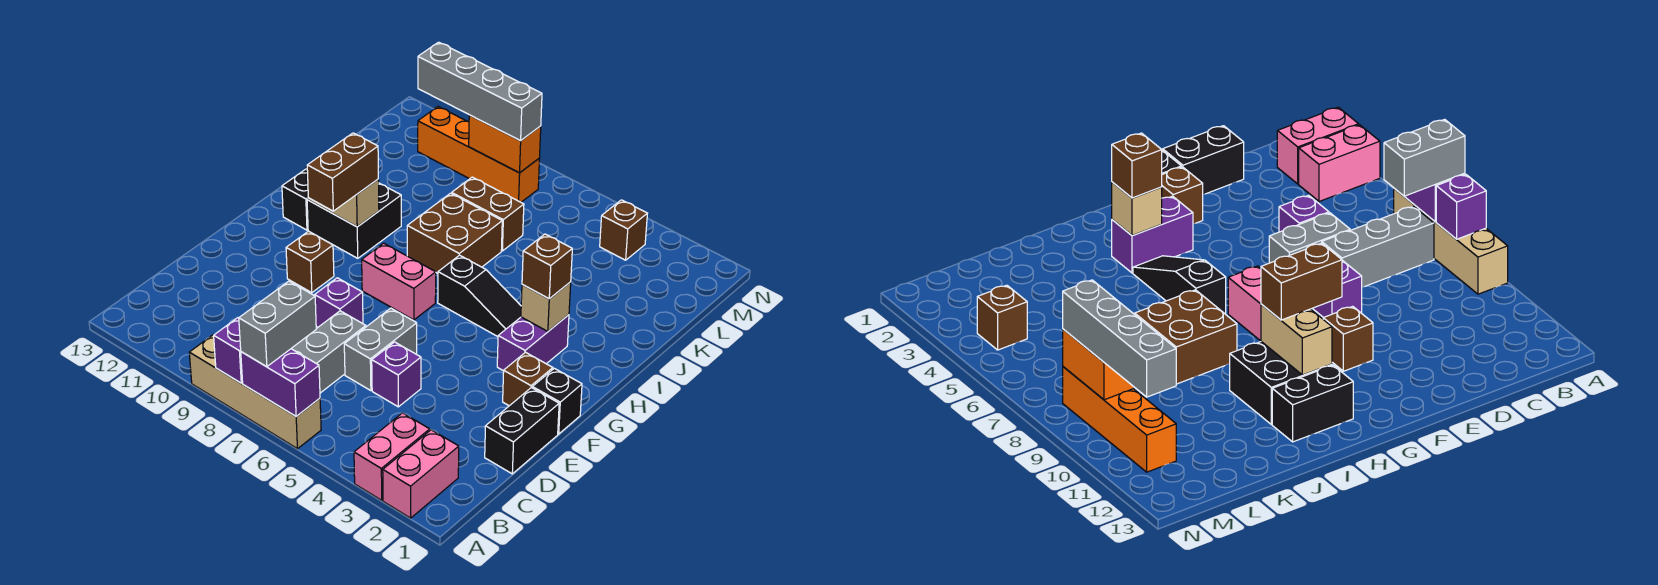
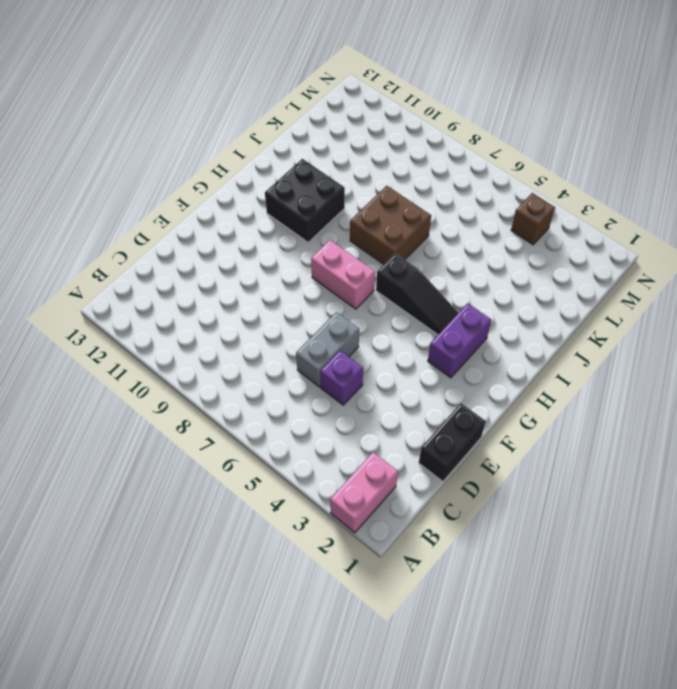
none -> pink 1x2 brick [354,413,430,500]
none -> tan 1x4 brick [189,335,321,449]
none -> grey 1x3 brick [291,311,366,393]

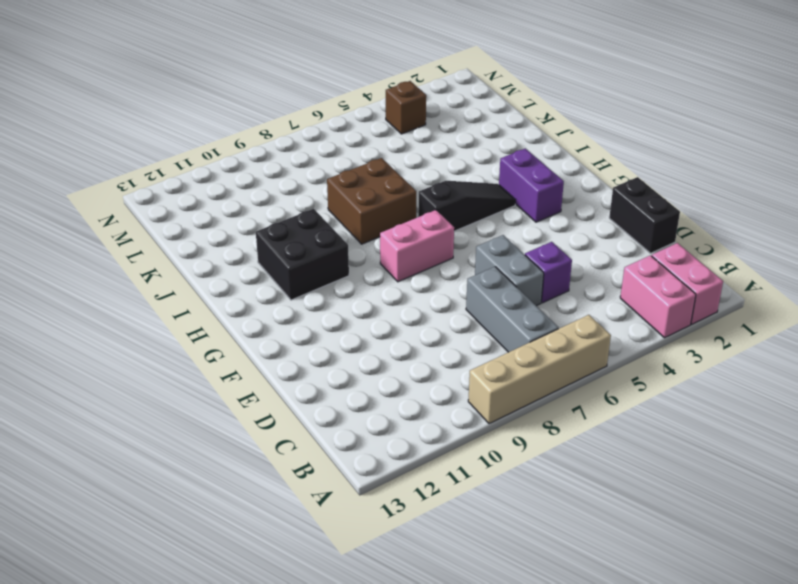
none -> purple 1x1 brick [315,278,363,327]
none -> black 1x1 brick [532,368,582,434]
none -> brown 1x1 brick [503,352,553,406]

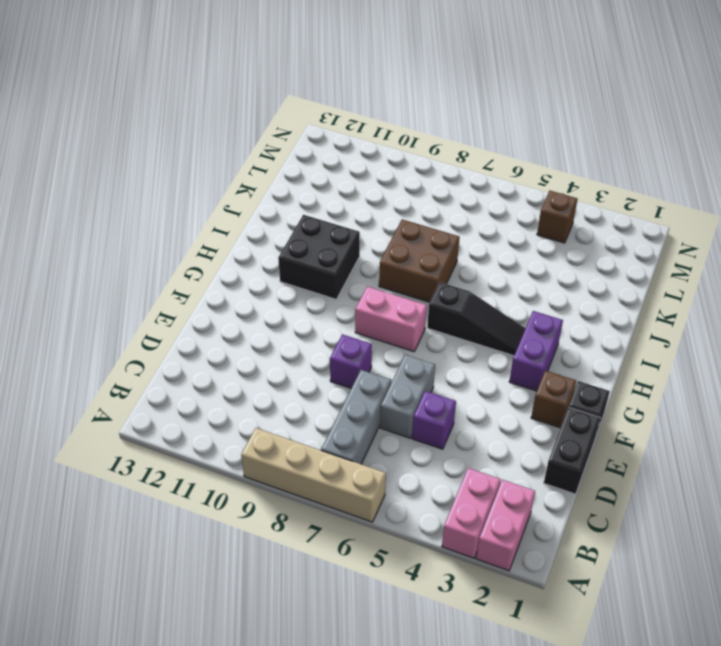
none -> brown 1x1 brick [286,231,334,293]
none -> black 1x2 brick [282,169,308,230]
none -> brown 1x2 brick [452,177,524,251]

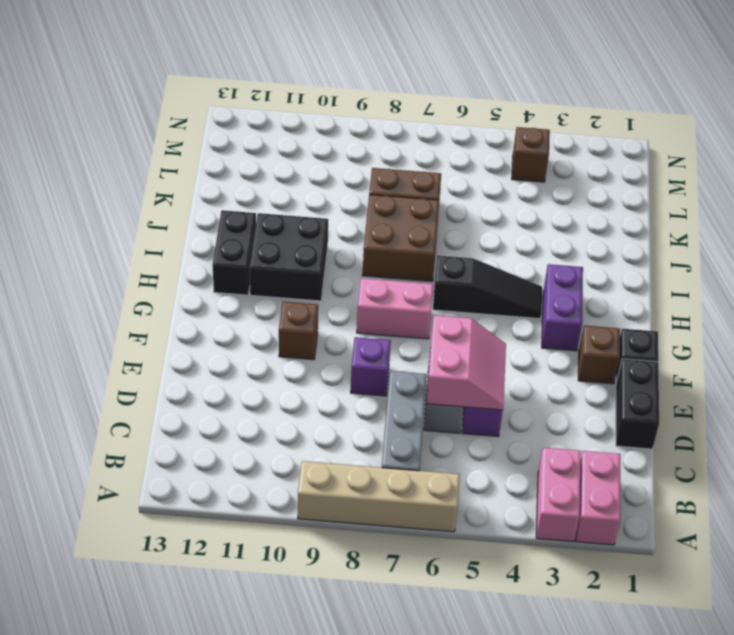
pink 2x2 slope [426,315,506,410] -> none
none -> orange 1x4 brick [418,107,540,202]
none -> purple 1x2 brick [241,349,320,416]
none -> purple 1x1 brick [214,318,243,383]

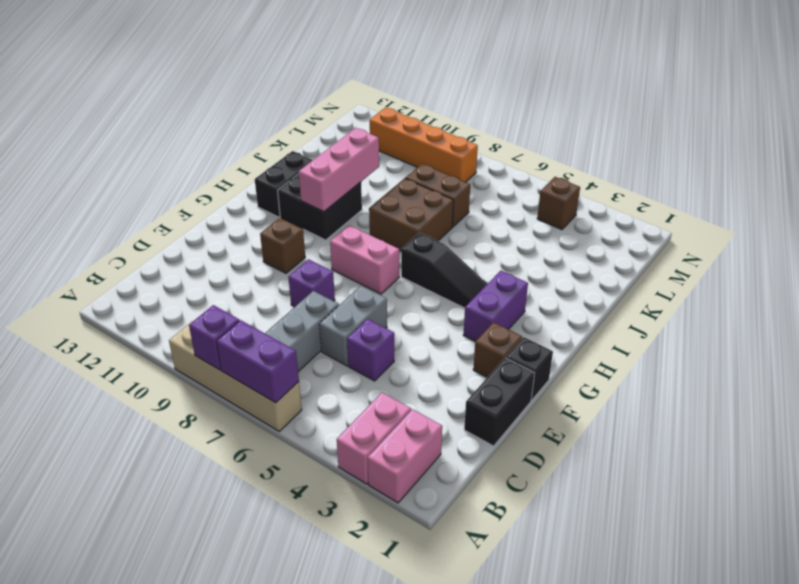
pink 1x3 brick [299,128,379,212] -> tan 1x2 brick [306,167,379,227]
none -> tan 1x1 brick [521,282,571,332]
none -> orange 1x2 brick [469,115,541,173]
none -> grey 1x2 brick [239,281,316,367]

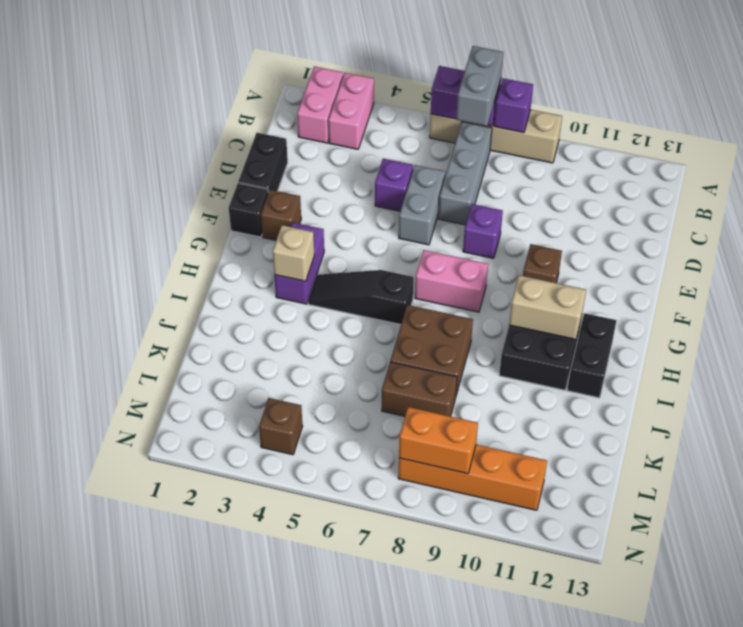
none -> brown 1x2 brick [307,133,378,211]
none -> brown 1x1 brick [522,234,572,299]
none -> grey 1x4 brick [418,42,542,141]

